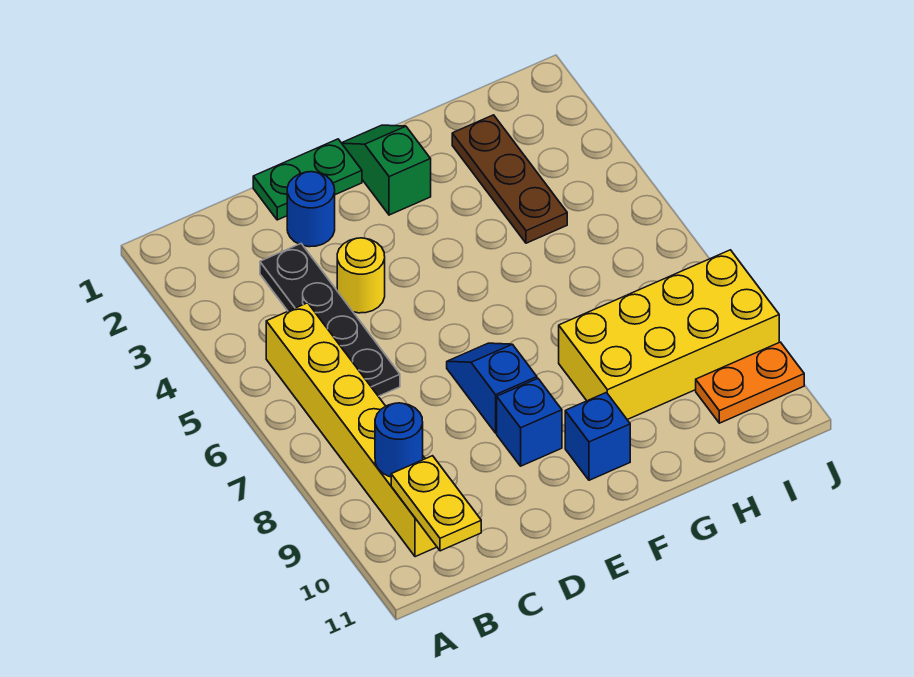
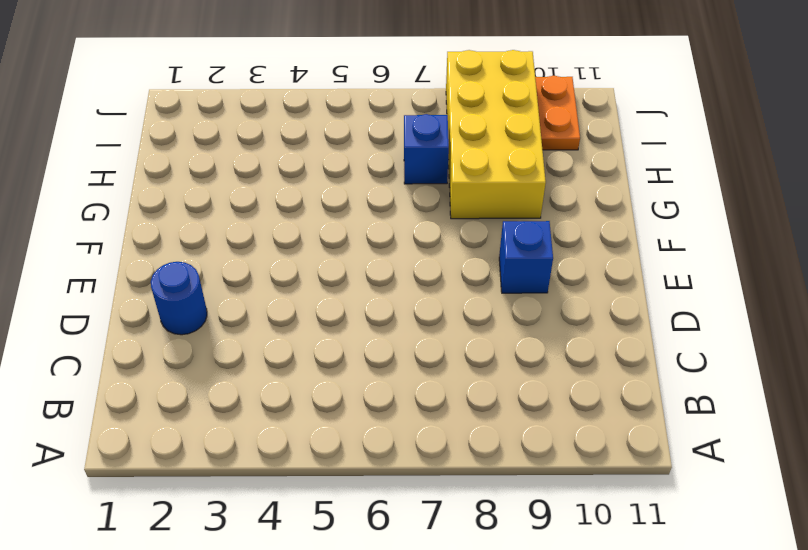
blue 1x1 brick [404,114,449,184] -> blue 1x1 brick moved to [565,393,630,480]
none -> yellow 1x6 brick [266,303,437,557]
none -> black 1x4 plate [260,244,400,396]
none -> green 1x2 plate [253,139,362,220]

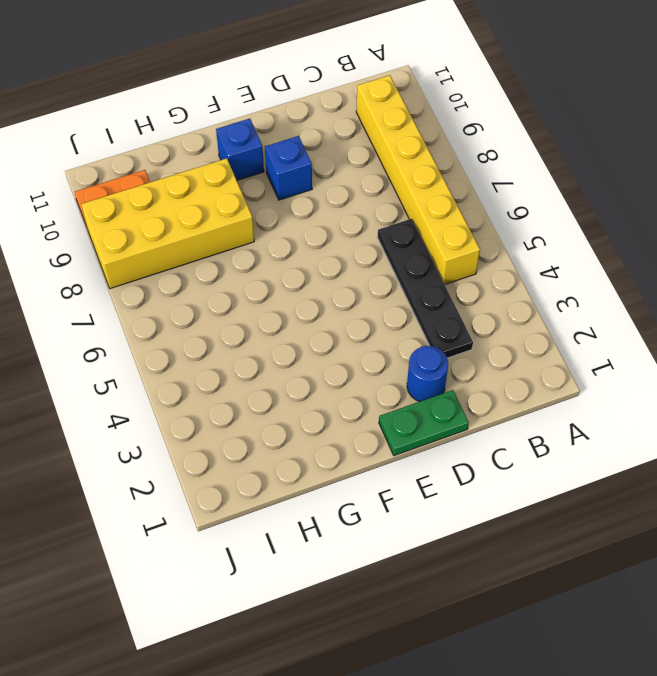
none -> yellow 1x1 round brick [337,238,385,313]
none -> blue 1x2 slope [447,343,537,433]
none -> green 1x2 slope [342,125,431,215]

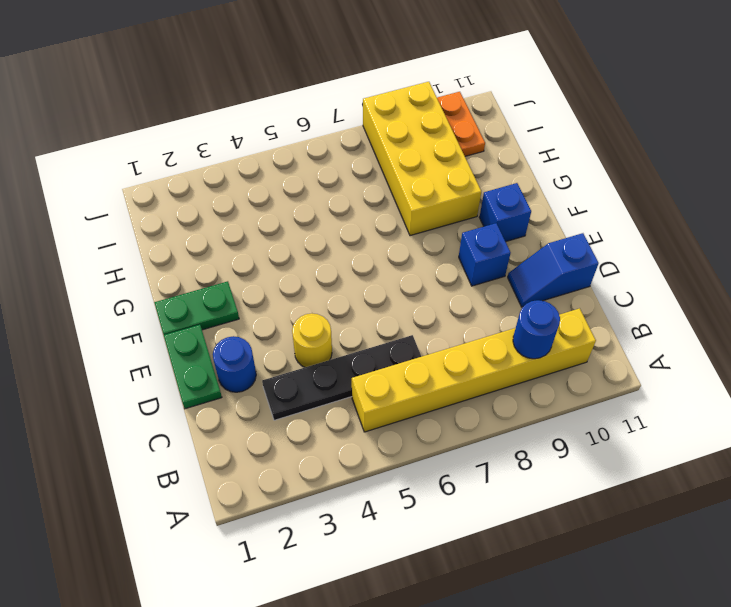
blue 1x2 slope [508,233,599,307] -> blue 1x2 slope moved to [447,343,537,433]
green 1x2 plate [154,281,239,335] -> green 1x2 slope [342,125,431,215]
none -> brown 1x3 plate [452,115,567,243]
none -> yellow 1x2 plate [391,456,481,551]

